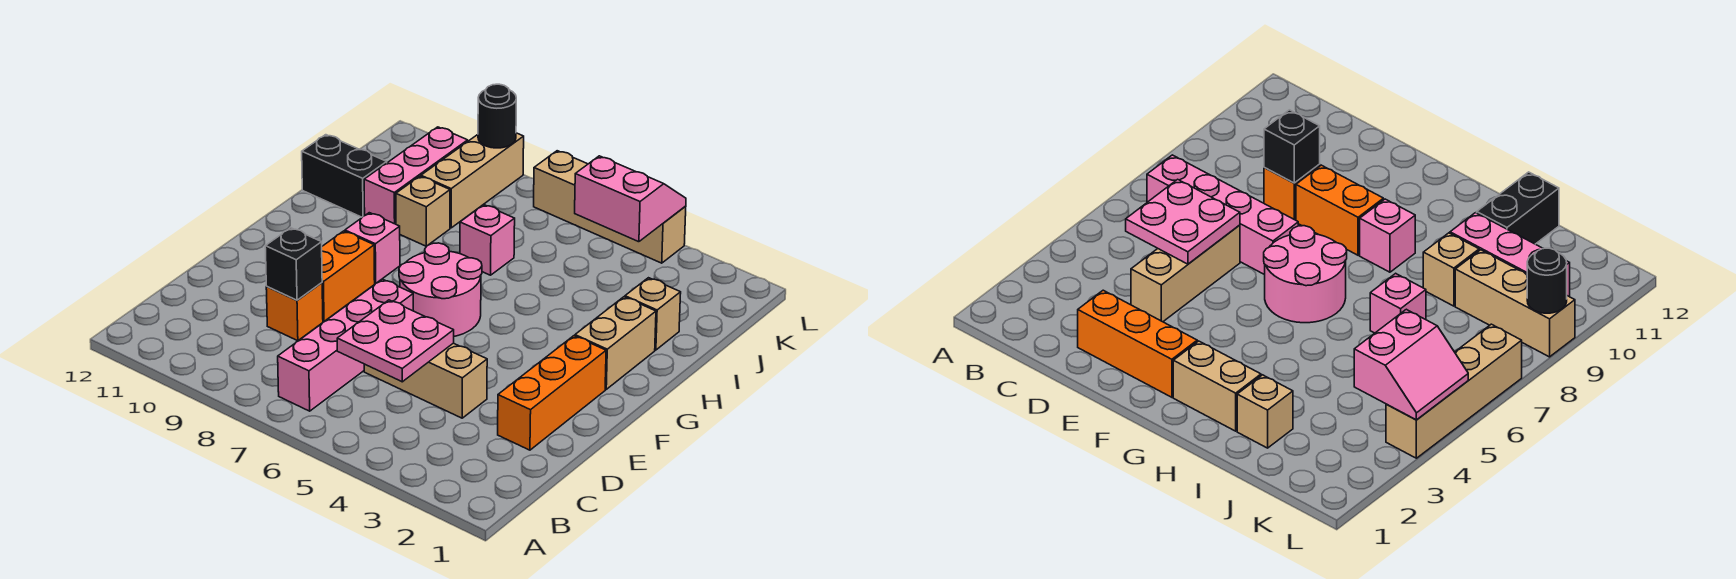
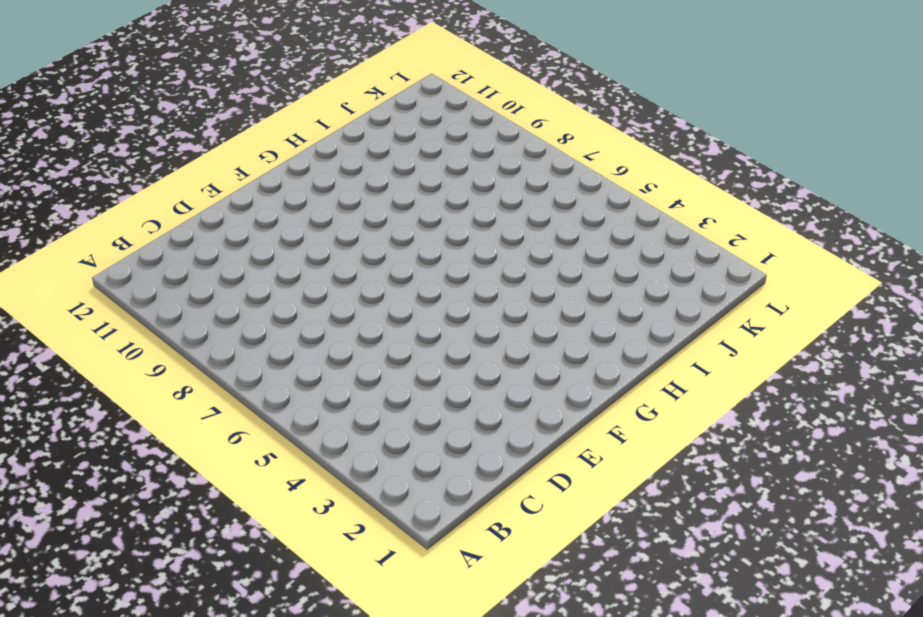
none -> pink 1x4 brick [278,279,413,411]
none -> orange 1x3 brick [498,336,606,450]
none -> tan 1x3 brick [364,343,487,418]

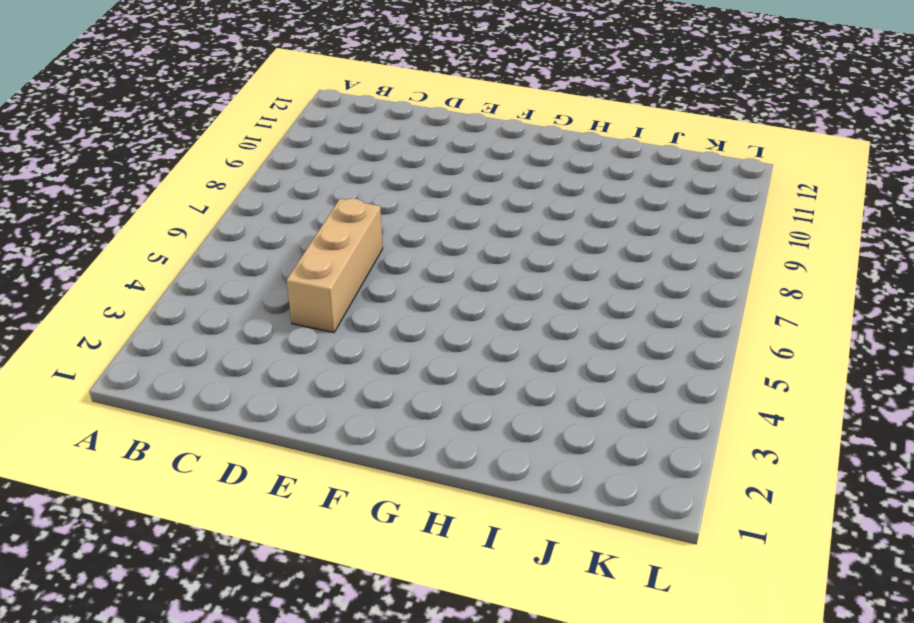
none -> pink 1x4 brick [278,279,413,411]
none -> orange 1x3 brick [498,336,606,450]
none -> orange 1x1 brick [266,283,323,341]

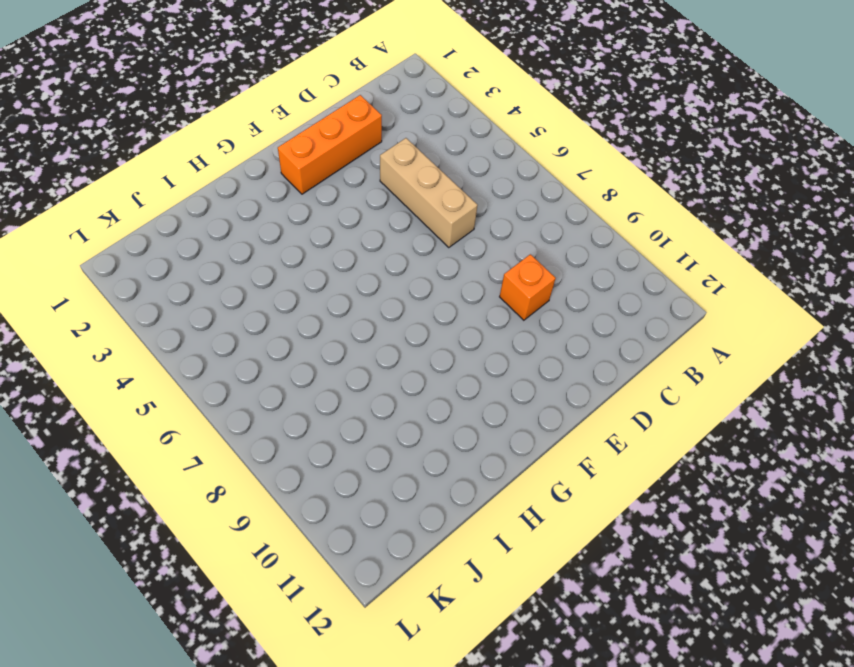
none -> pink 1x4 brick [278,279,413,411]
none -> orange 1x2 brick [322,231,375,321]
none -> pink 2x2 round brick [399,243,482,336]

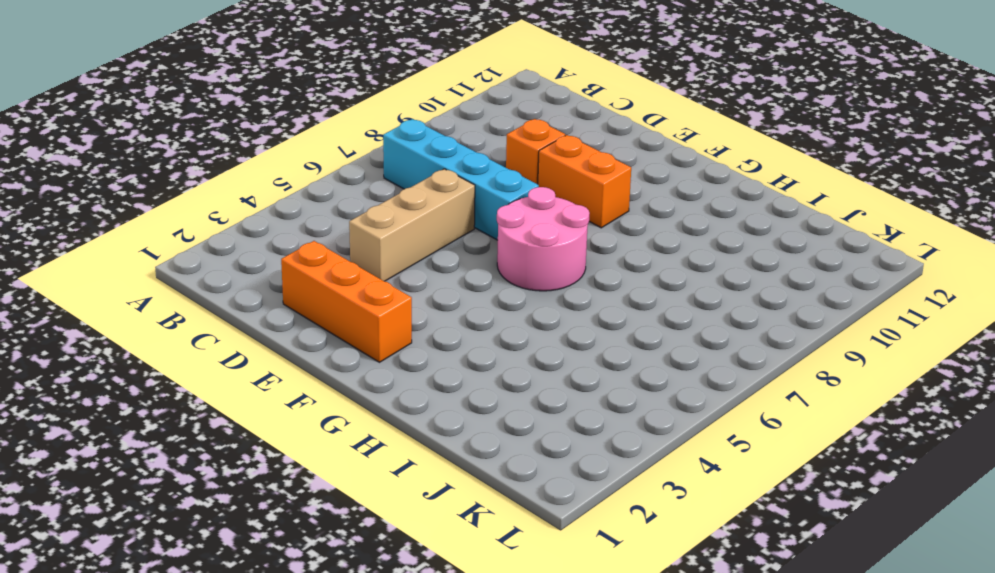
cyan 1x4 brick [383,119,539,240] -> pink 1x4 brick [278,279,413,411]
none -> tan 1x2 brick [575,297,656,389]
none -> pink 1x1 brick [345,213,400,284]
none -> tan 1x1 brick [625,278,681,350]

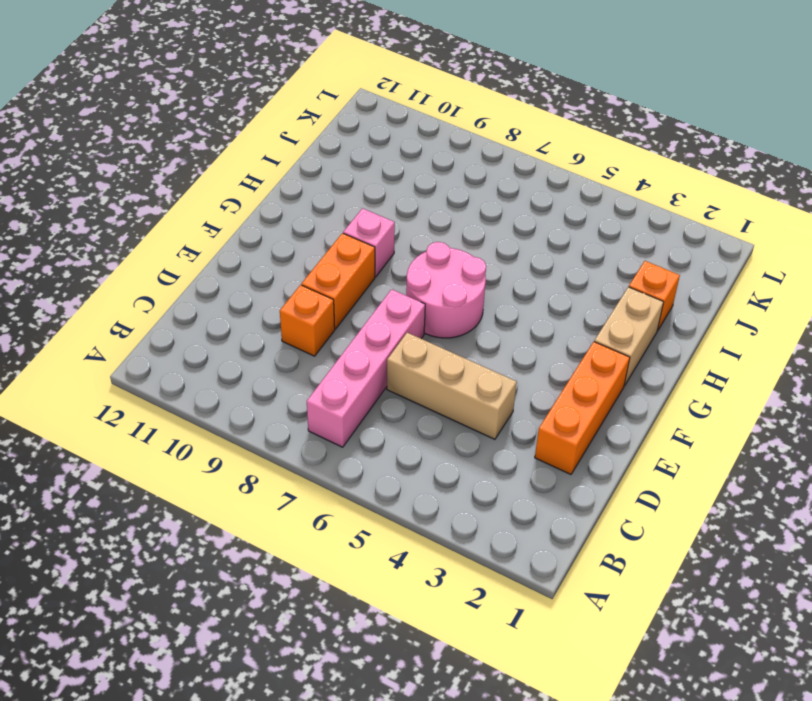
orange 1x1 brick [629,261,680,331] -> tan 1x1 brick [625,278,681,350]
none -> pink 1x1 brick [460,205,515,275]
none -> tan 1x1 brick [396,176,450,246]
none -> pink 1x3 brick [364,127,468,224]

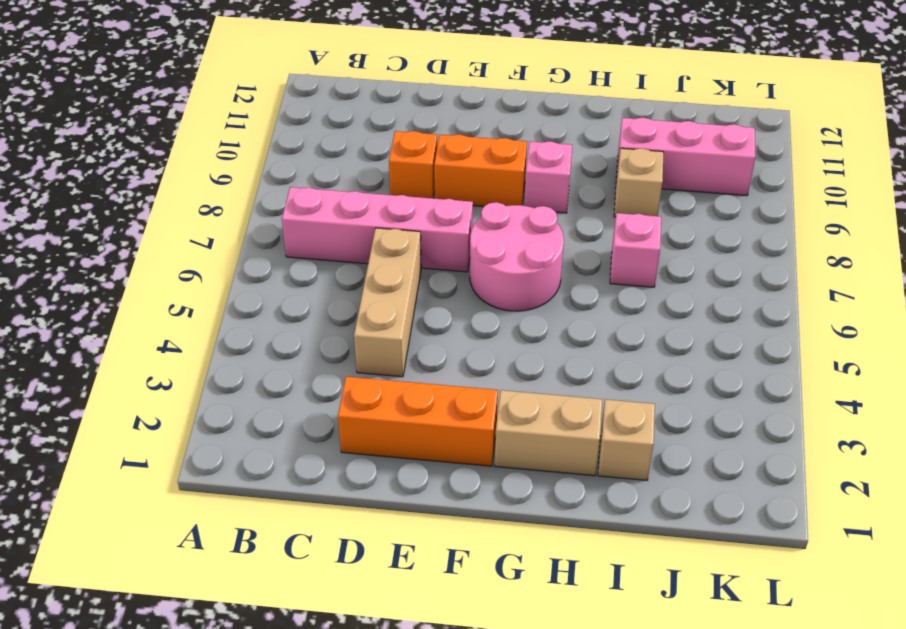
none -> black 1x2 brick [302,135,387,217]
none -> tan 1x3 brick [421,133,524,228]
none -> tan 1x4 brick [534,151,686,263]

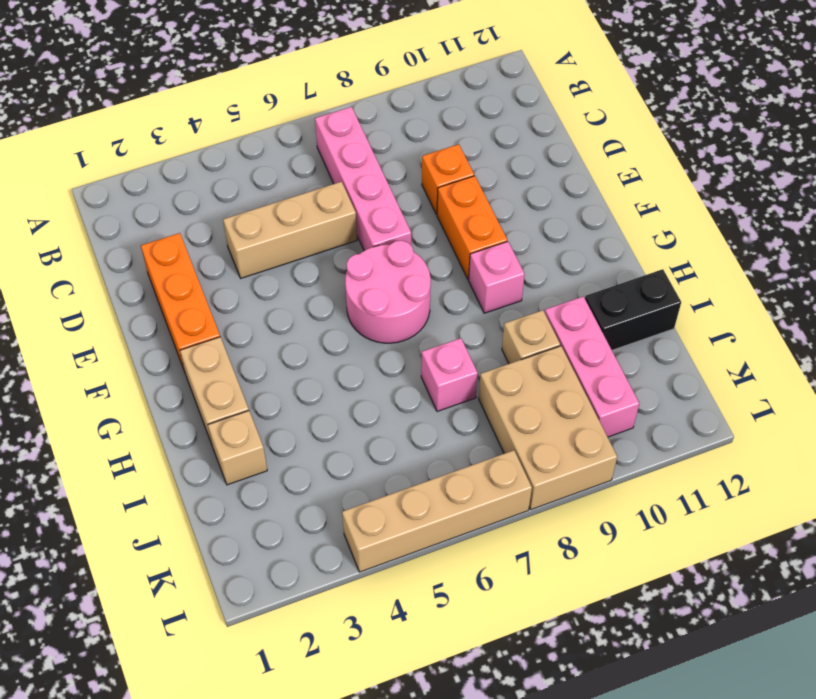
tan 2x3 brick [479,346,617,510] -> tan 1x3 brick [421,133,524,228]
none -> pink 2x2 plate [337,300,454,382]
none -> black 1x1 brick [265,228,322,300]
none -> pink 2x2 slope [575,156,686,242]

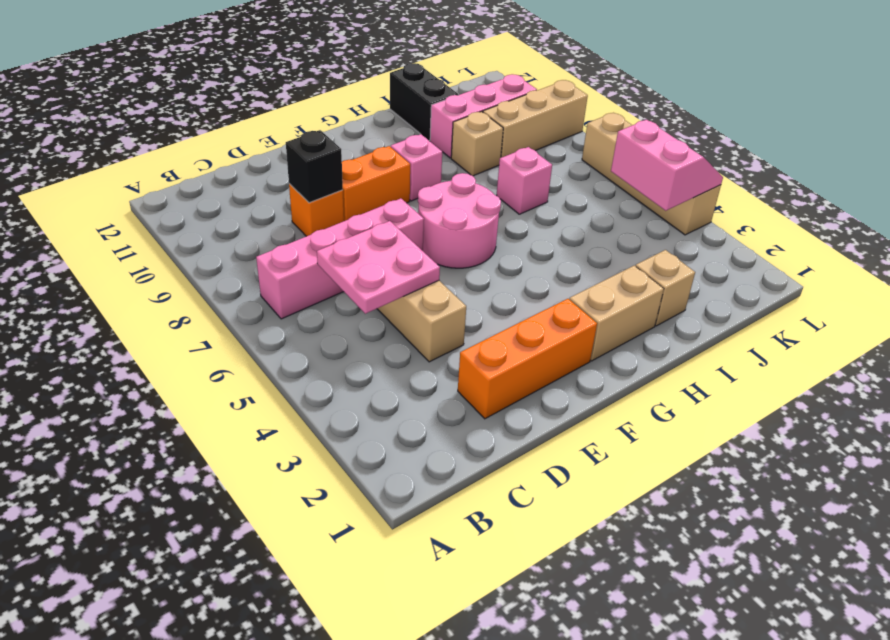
none -> black 1x1 round brick [478,84,516,148]

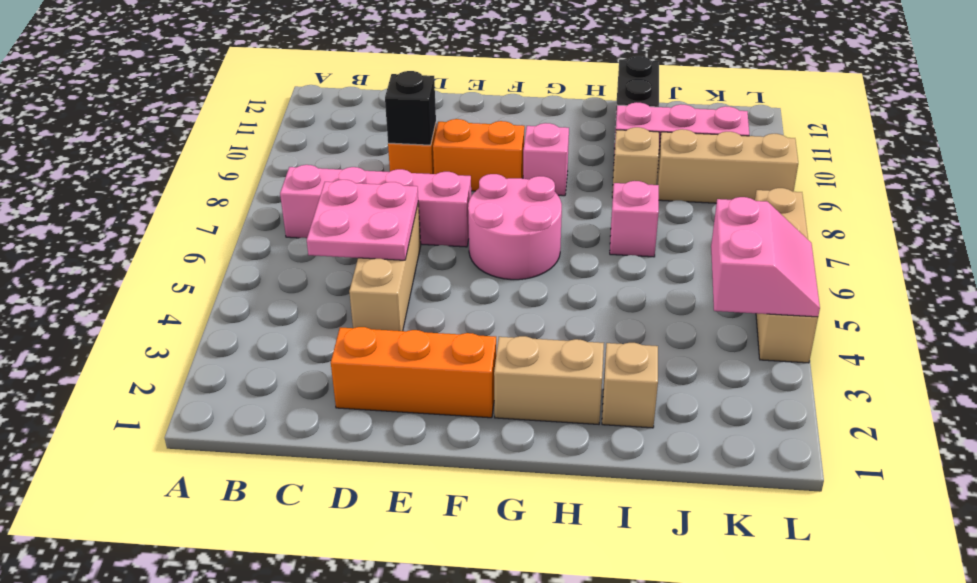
none -> black 1x1 round brick [478,84,516,148]

